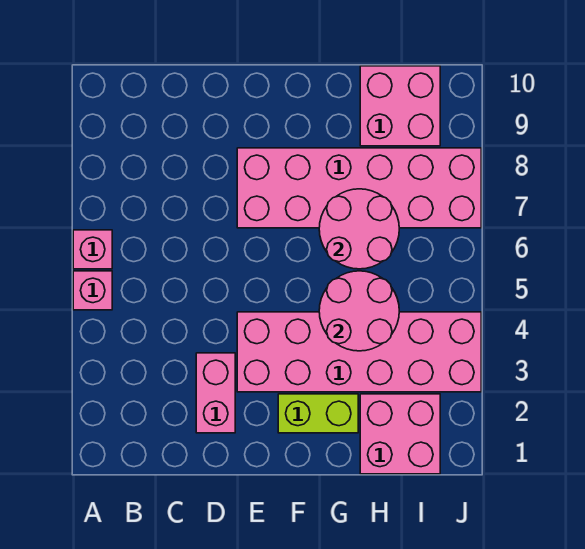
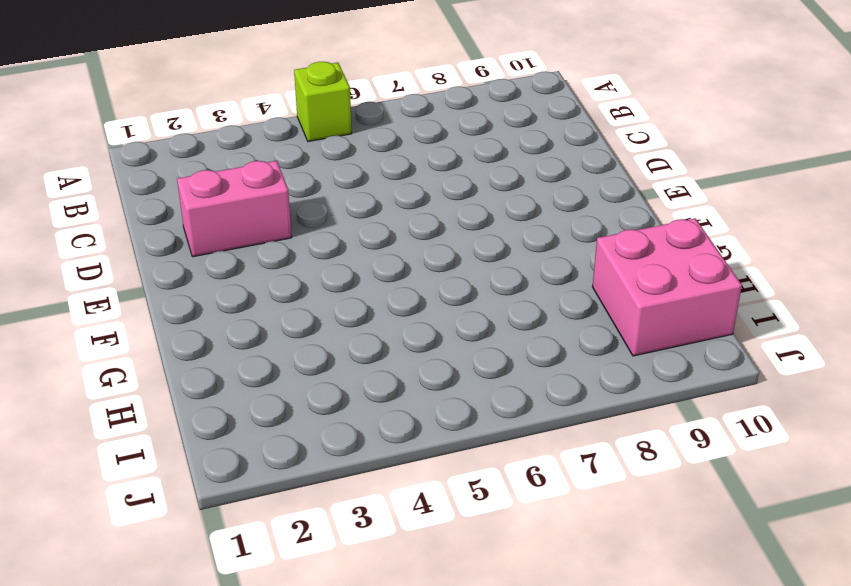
lime 1x1 brick [294,62,352,142] -> pink 1x1 brick [73,271,112,310]
none -> pink 1x1 brick [73,230,112,269]
none -> pink 2x6 brick [237,312,481,392]

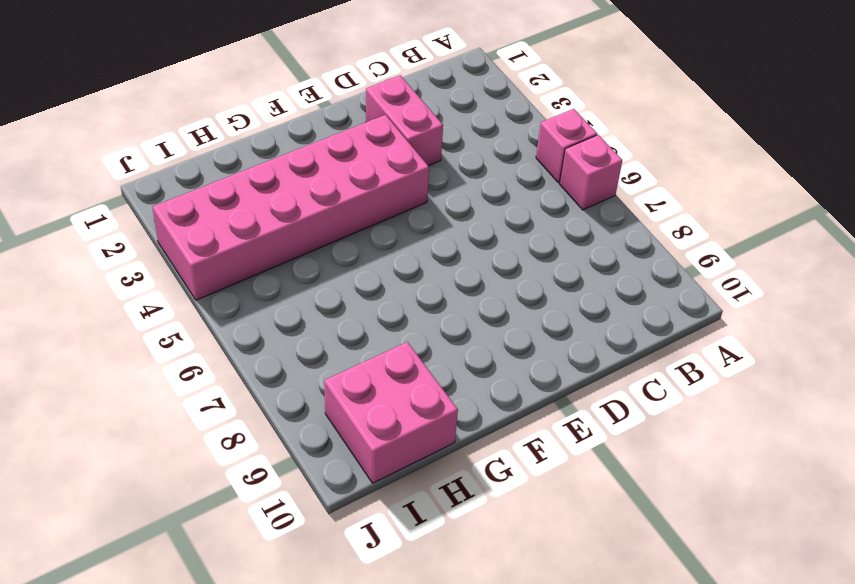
none -> pink 2x6 brick [237,148,481,228]
none -> lime 1x2 brick [278,394,358,433]

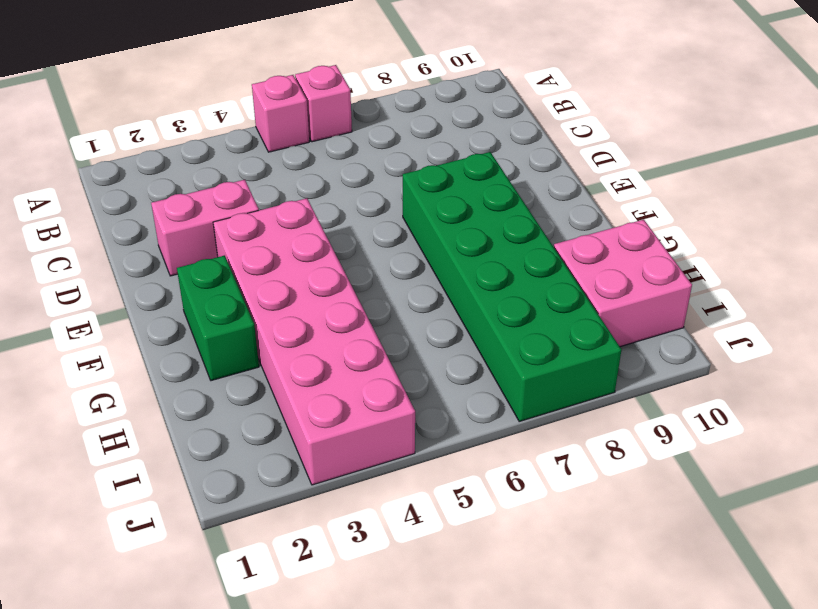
green 2x6 brick [403,152,621,421] -> pink 2x6 brick [237,148,481,228]
green 1x2 brick [177,255,259,381] -> lime 1x2 brick [278,394,358,433]
none -> pink 2x2 brick [360,394,440,474]
none -> pink 2x2 round brick [319,271,399,351]

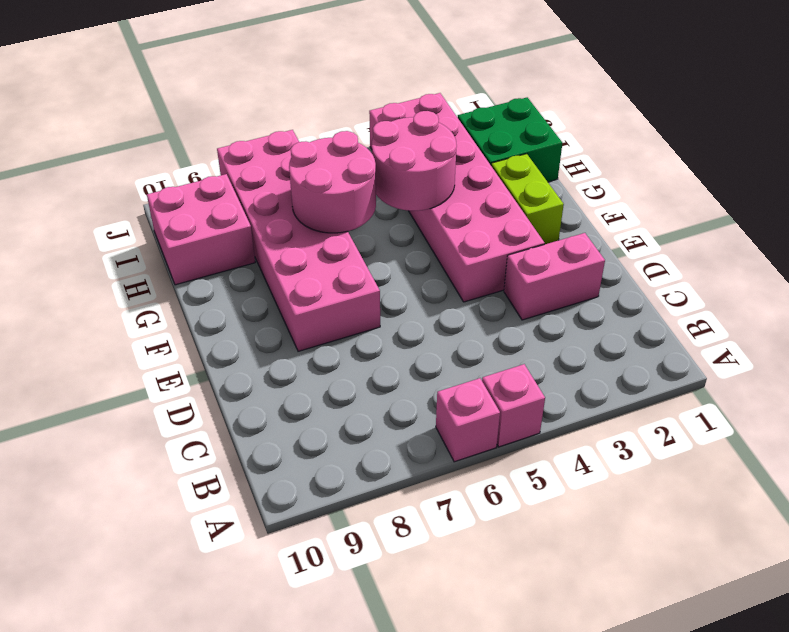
green 2x2 brick [458,97,562,182] -> pink 2x2 brick [360,394,440,474]

